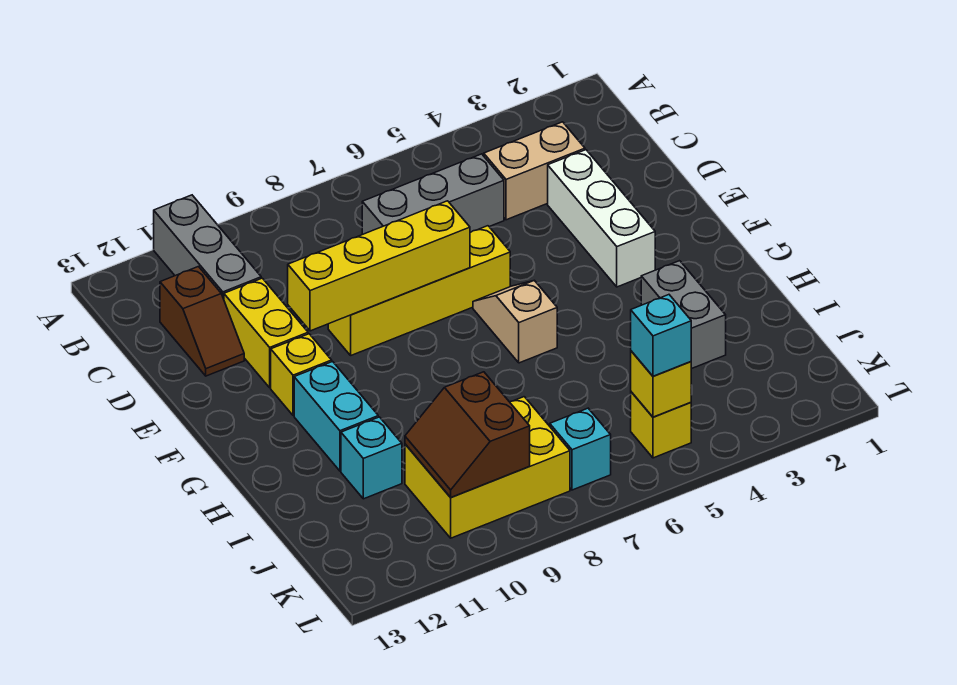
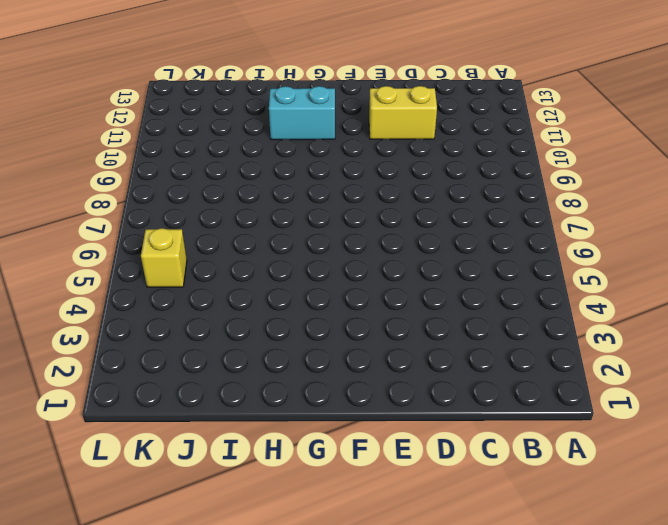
none -> grey 1x3 brick [154,195,261,299]
none -> tan 1x2 brick [484,122,585,220]
none -> grey 1x3 brick [362,154,504,234]

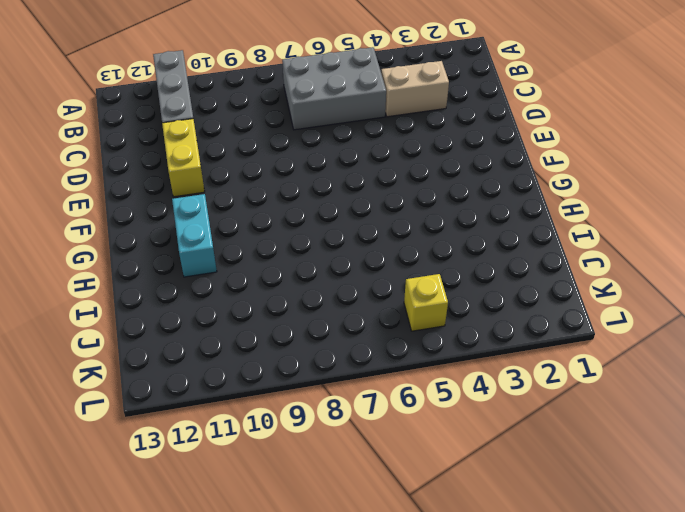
grey 2x3 brick [282,47,386,130] -> grey 1x3 brick [362,154,504,234]
none -> brown 1x2 slope [160,267,244,376]
none -> white 1x3 brick [548,150,655,287]
none -> yellow 1x4 brick [328,226,510,355]

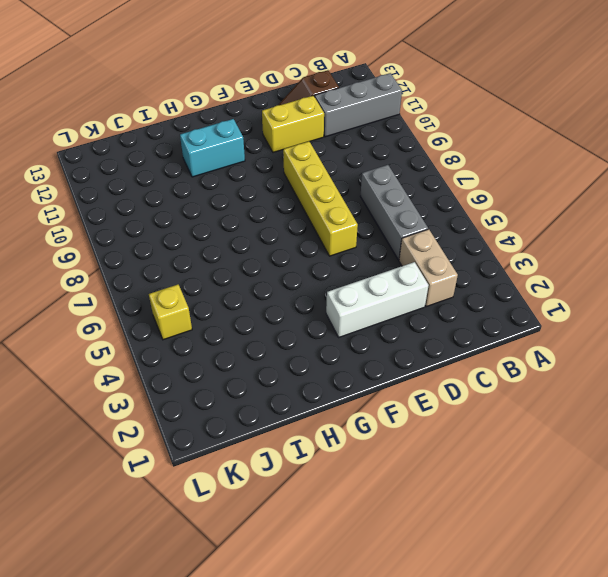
none -> tan 1x2 slope [473,280,557,363]
none -> yellow 1x1 brick [271,334,332,416]
none -> grey 1x2 brick [641,261,726,369]

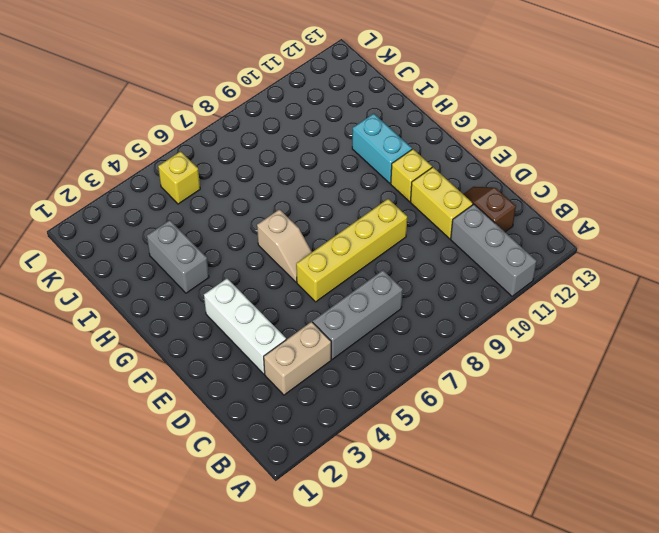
none -> cyan 1x1 brick [341,417,402,499]
none -> yellow 2x3 brick [405,397,570,538]
none -> cyan 1x1 brick [550,408,611,490]

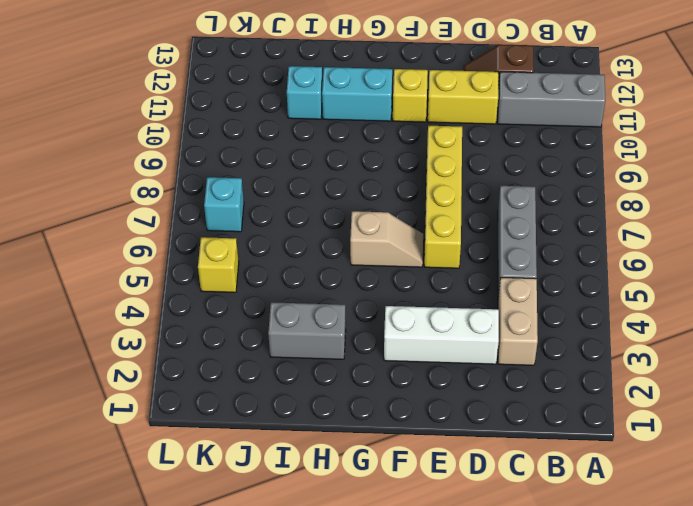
none -> yellow 2x3 brick [405,397,570,538]
none -> yellow 1x4 brick [288,201,470,331]
none -> brown 2x2 slope [405,372,530,497]

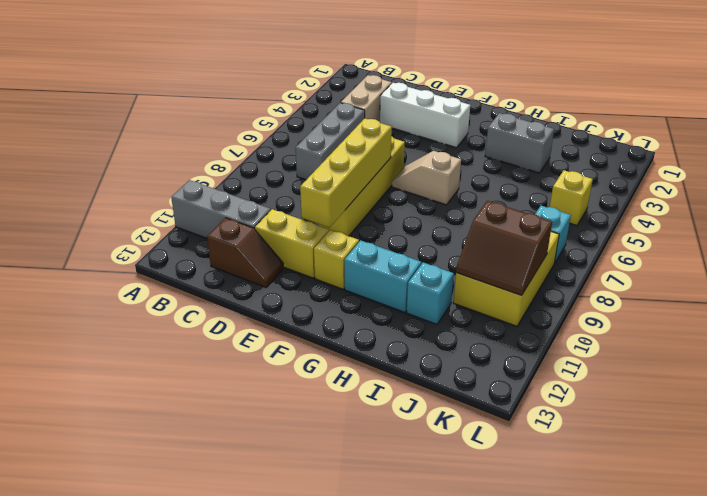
none -> yellow 1x1 brick [631,351,691,417]
none -> cyan 1x1 brick [631,295,691,376]

